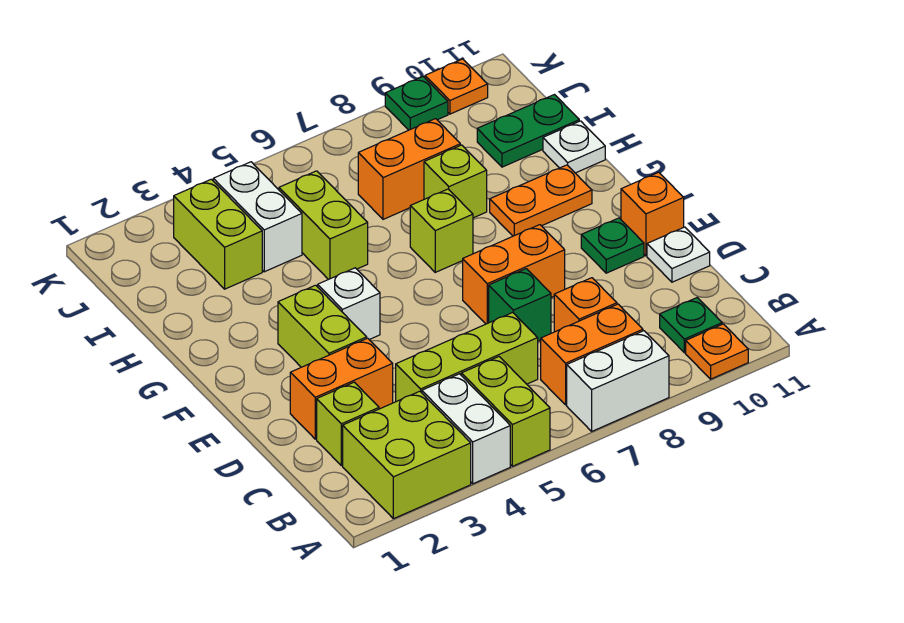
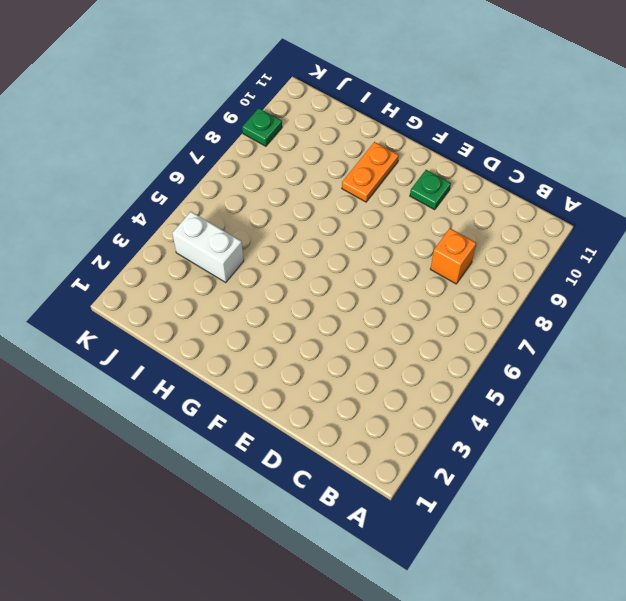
none -> lime 2x2 brick [343,391,471,519]
none -> white 1x2 brick [422,374,510,484]
none -> lime 1x2 brick [461,357,550,466]

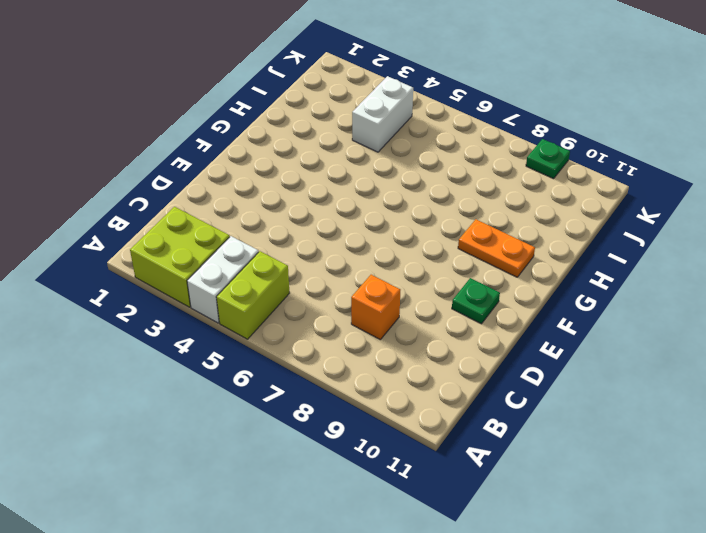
none -> white 1x2 brick [567,331,669,431]
none -> orange 1x1 plate [686,324,748,379]
none -> orange 1x2 brick [541,304,643,405]

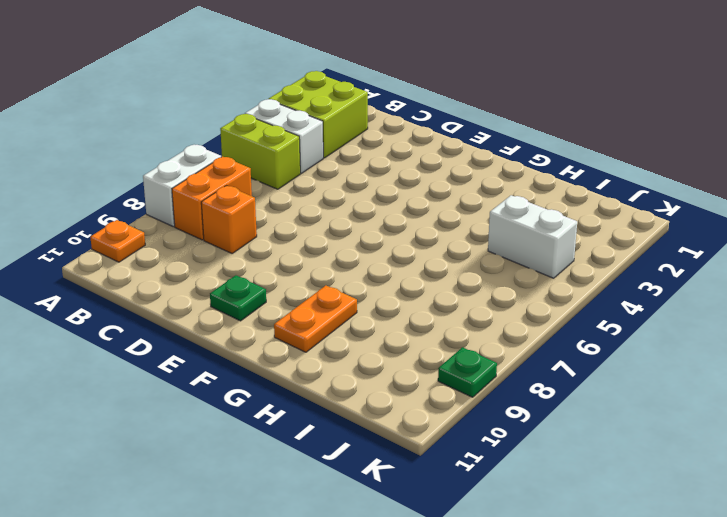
none -> green 1x1 plate [660,298,722,353]
none -> lime 1x1 brick [317,382,379,466]
none -> lime 1x3 brick [396,313,538,402]

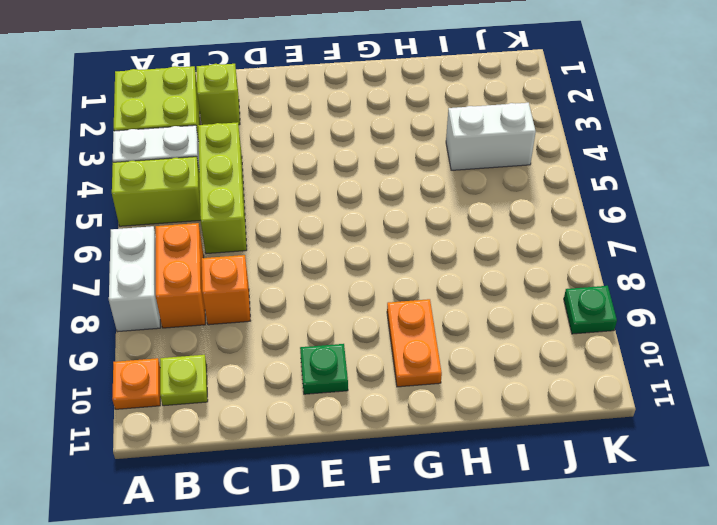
lime 1x1 plate [160,355,208,406] -> green 1x1 plate [660,298,722,353]
none -> orange 1x2 brick [290,338,393,439]
none -> green 1x1 brick [489,269,551,341]
none -> white 1x1 plate [647,227,710,282]

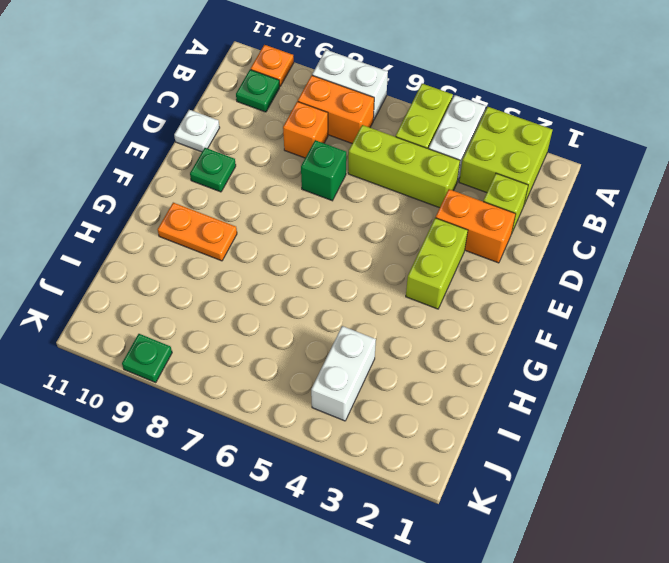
none -> orange 1x2 brick [463,225,565,324]
none -> orange 1x1 brick [621,172,684,256]
none -> white 1x1 brick [318,268,380,340]

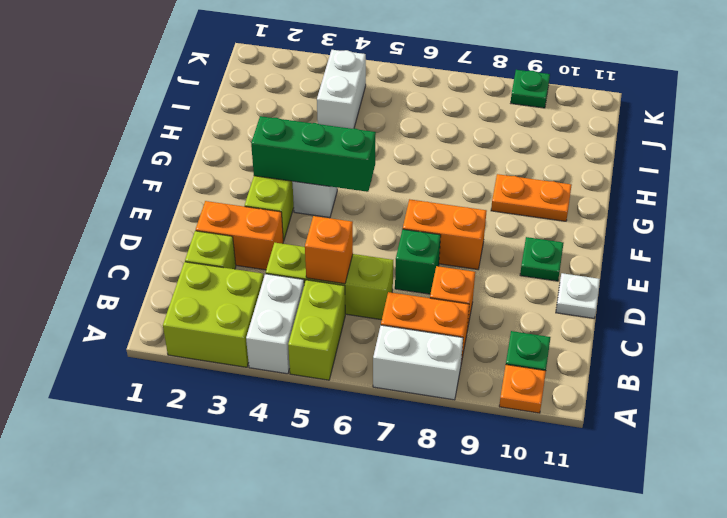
orange 1x1 brick [305,216,353,284] -> orange 1x1 brick moved to [621,172,684,256]
green 1x3 brick [251,116,376,192] -> none
none -> lime 1x1 brick [410,189,473,272]
none -> lime 1x2 brick [279,171,368,280]
none -> lime 1x1 brick [424,145,487,218]

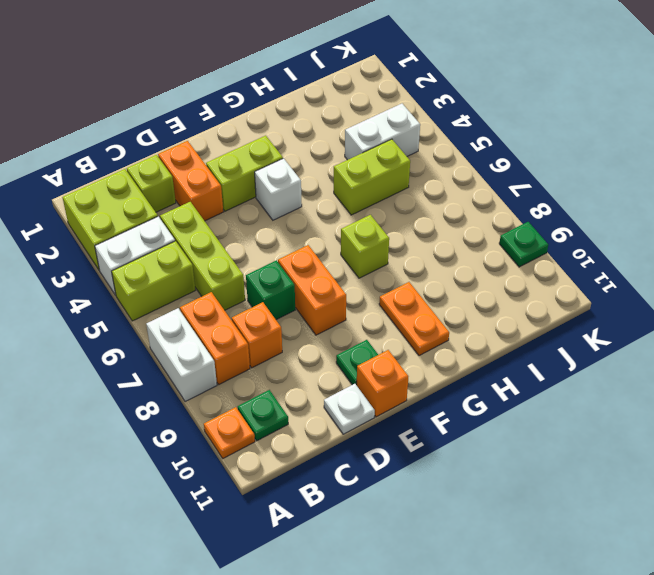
none -> lime 1x1 brick [424,145,487,218]
none -> white 1x1 plate [543,121,605,173]
none -> lime 1x2 brick [174,179,262,289]

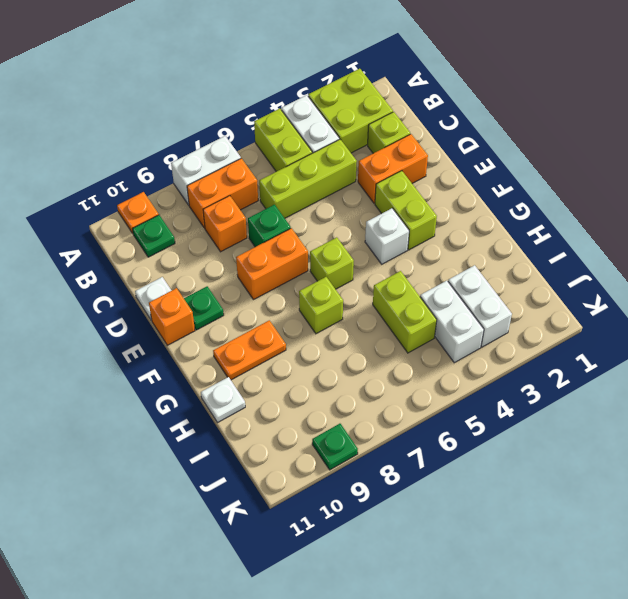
lime 1x1 brick [310,237,354,289] -> lime 1x1 brick moved to [424,145,487,218]
white 1x2 brick [448,265,512,347] -> lime 1x2 brick [174,179,262,289]
none -> orange 1x2 brick [358,119,460,219]
none -> green 1x2 plate [477,95,579,167]
none -> orange 1x1 plate [425,59,488,114]

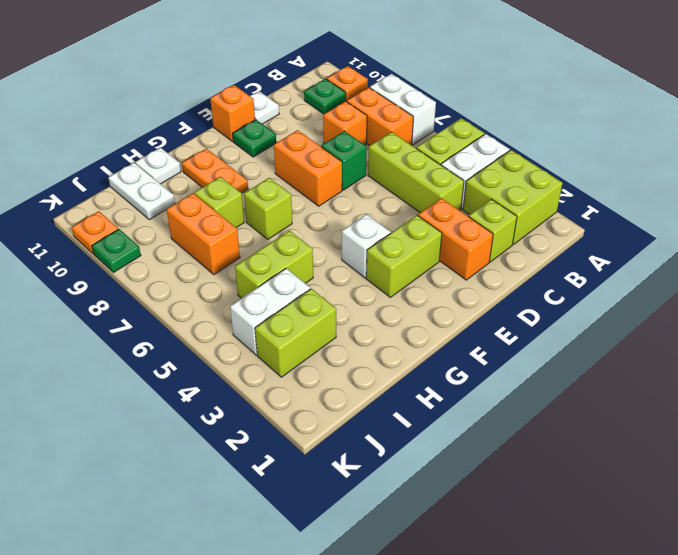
white 1x2 plate [108,163,175,220] -> green 1x2 plate [477,95,579,167]

